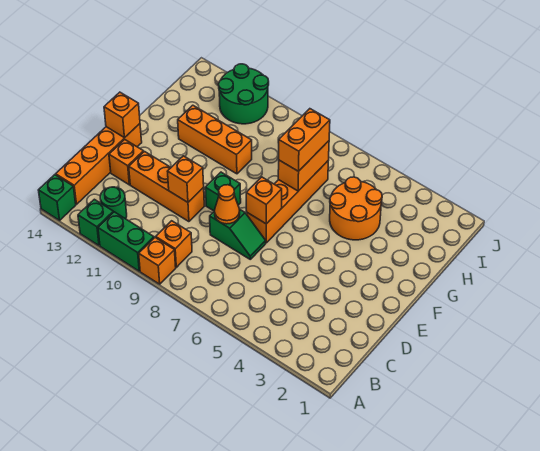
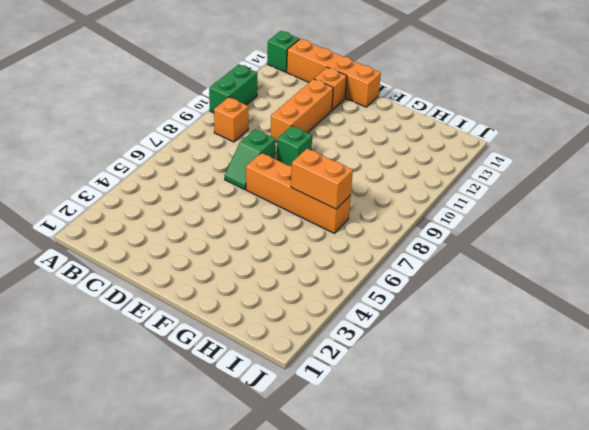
none -> orange 1x1 brick [139,238,176,284]
none -> green 1x1 brick [78,199,113,245]
none -> green 1x1 round brick [100,187,127,219]

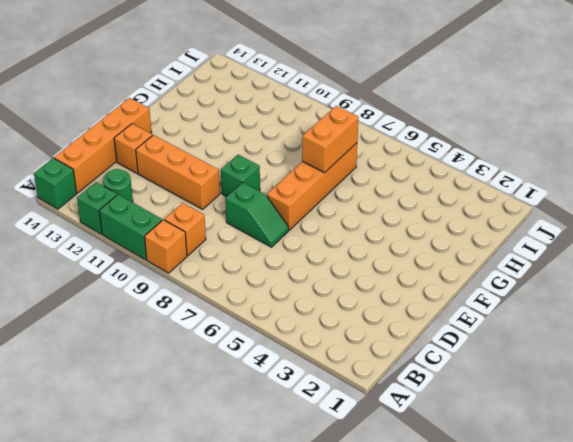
none -> orange 2x2 round brick [330,177,382,240]
none -> orange 1x3 brick [178,105,252,174]
none -> green 2x2 round brick [218,64,269,124]

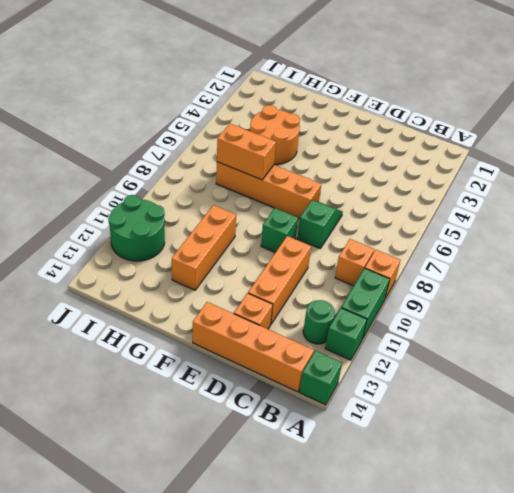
none -> orange 1x1 cone [215,185,240,224]
none -> orange 1x1 brick [167,156,204,202]
none -> orange 1x1 brick [246,177,282,224]

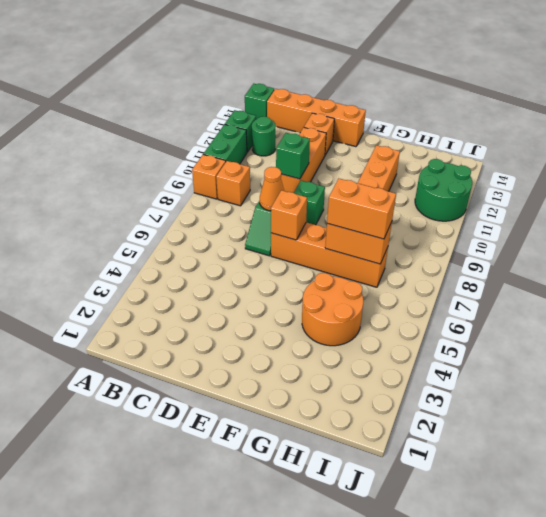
green 1x1 brick [276,133,310,179] -> orange 1x1 brick [167,156,204,202]
none -> orange 1x1 brick [104,92,140,138]

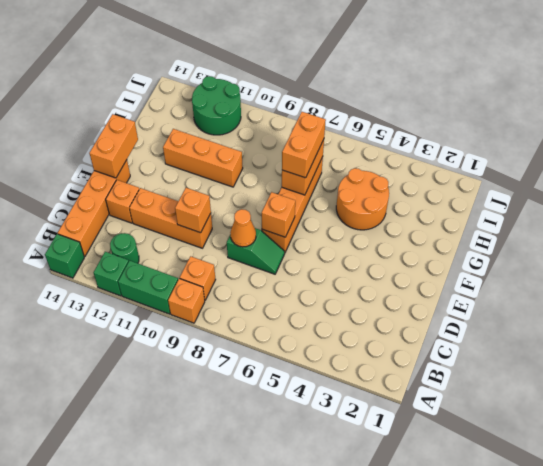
orange 1x2 brick [89,114,138,178] -> orange 1x1 brick [104,92,140,138]
none -> green 1x1 brick [205,172,241,211]

